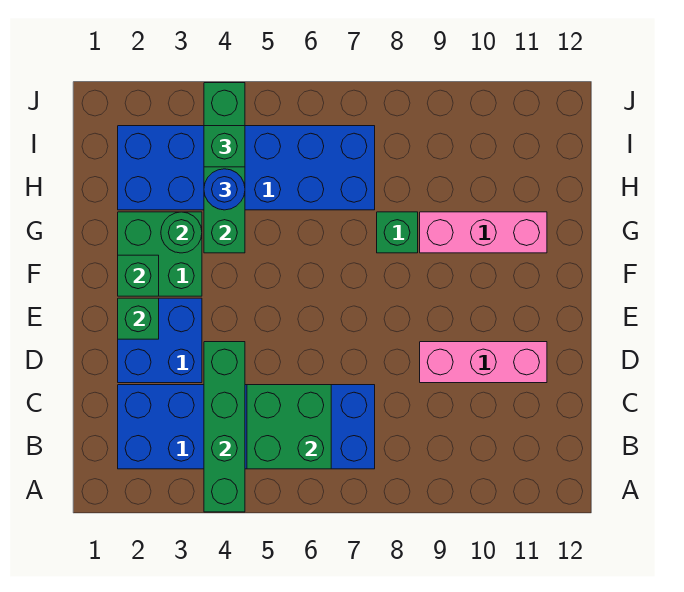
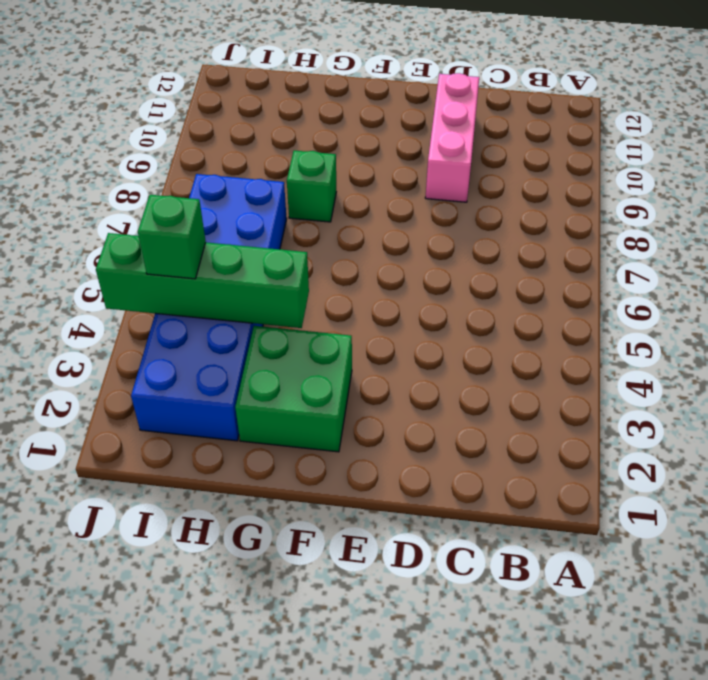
none -> blue 2x6 brick [118,385,375,469]
none -> blue 2x2 brick [118,298,202,383]
none -> pink 1x3 brick [420,212,547,253]

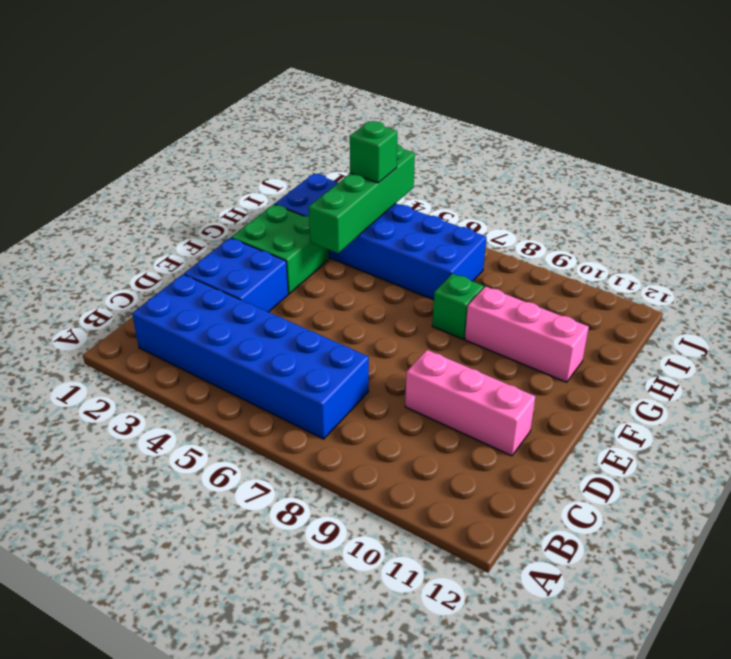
none -> green 1x4 brick [204,342,245,512]
none -> green 2x2 brick [247,385,331,469]
none -> green 1x1 brick [118,298,159,339]

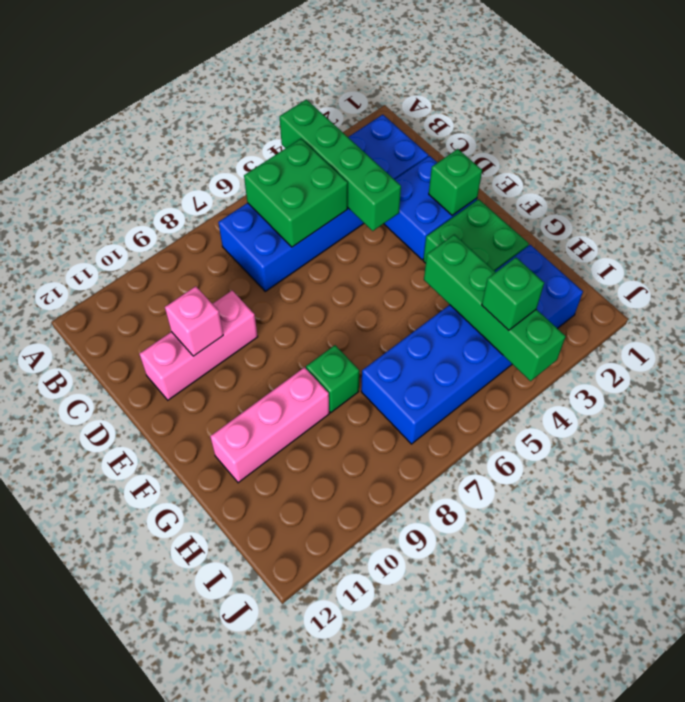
pink 1x1 brick [165,286,223,356] -> none
none -> green 1x1 brick [118,255,159,296]
none -> green 1x1 round brick [161,212,202,253]
none -> blue 1x1 round brick [204,169,245,210]

